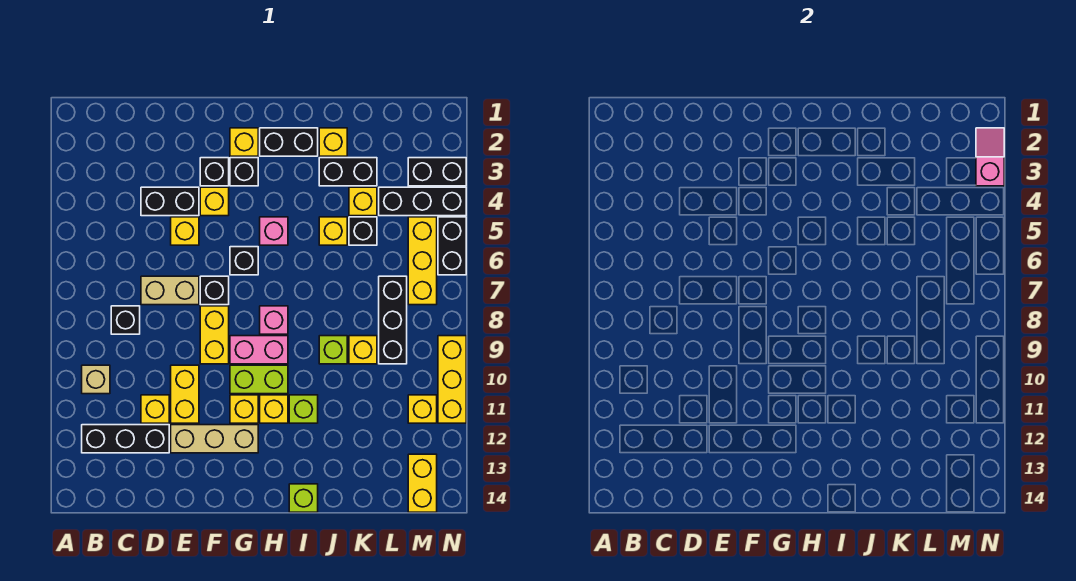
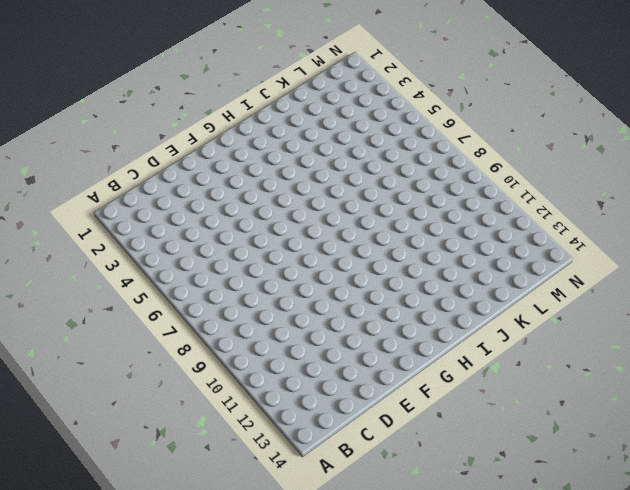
none -> tan 1x1 brick [82,365,110,394]
none -> black 1x3 brick [82,425,169,453]
none -> black 1x1 brick [111,306,140,334]
none -> black 1x2 brick [141,187,199,216]

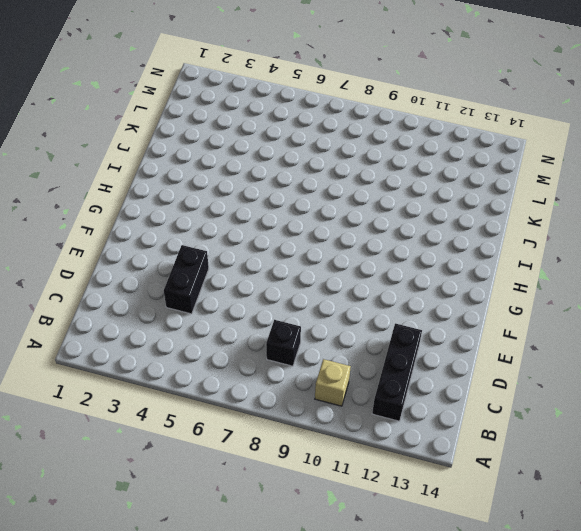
none -> tan 1x2 brick [141,276,199,305]
none -> yellow 1x1 brick [141,395,169,423]
none -> yellow 1x1 brick [171,217,199,245]
none -> yellow 1x2 brick [171,365,199,423]

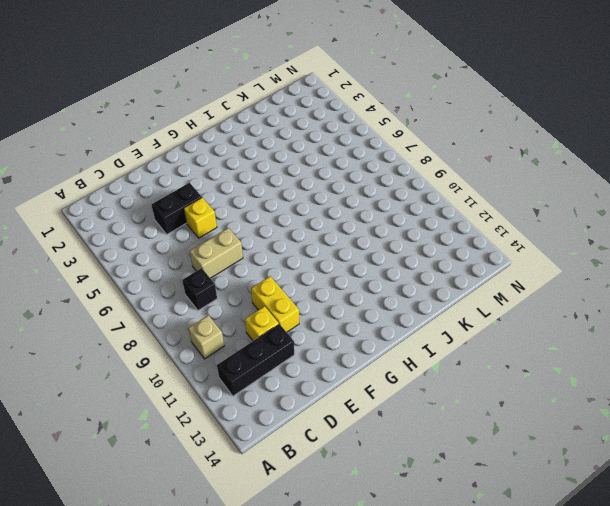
none -> tan 1x3 brick [171,425,258,453]
none -> black 1x1 brick [200,158,229,186]
none -> yellow 1x1 brick [200,187,229,216]
none -> black 1x1 brick [200,276,229,305]

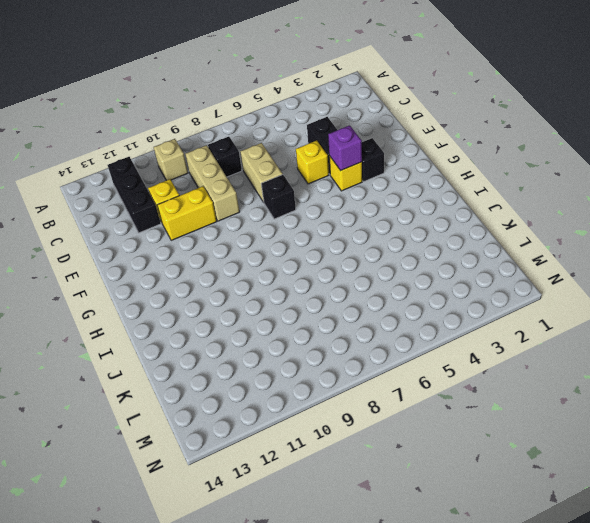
tan 1x3 brick [186,145,240,221] -> tan 1x3 brick moved to [171,425,258,453]
purple 1x1 brick [328,125,362,170] -> none
none -> yellow 1x2 brick [200,306,229,364]
none -> yellow 1x1 brick [230,128,258,156]
none -> black 1x1 brick [230,158,258,186]
none -> black 1x1 brick [230,247,258,275]

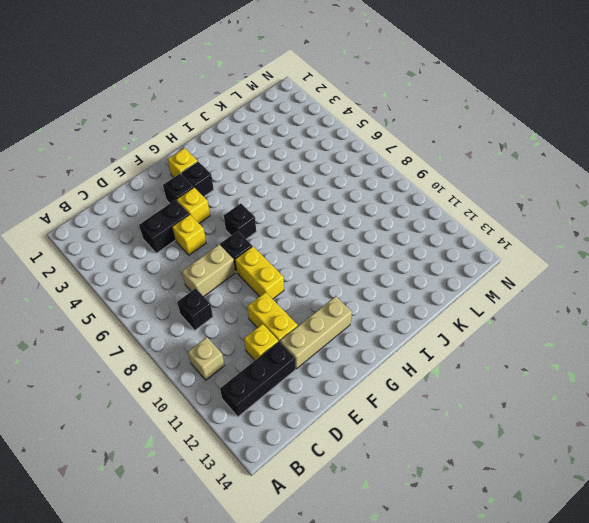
none -> pink 1x2 brick [230,336,288,364]
none -> lime 1x2 brick [230,365,288,394]
none -> yellow 1x1 brick [230,395,258,423]
none -> black 1x2 brick [260,128,318,156]

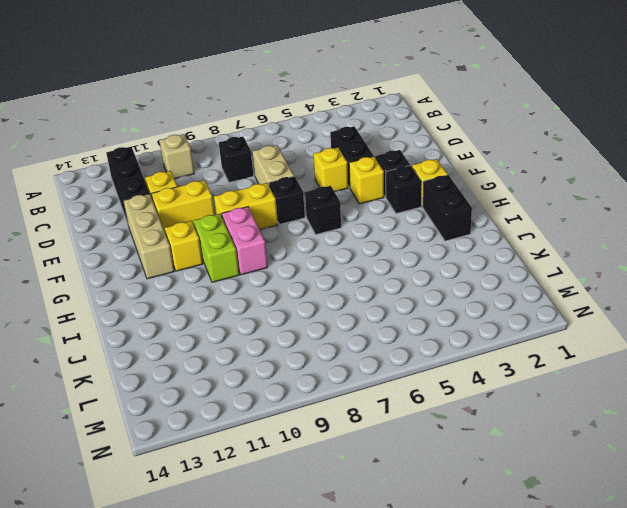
none -> pink 1x1 brick [260,217,288,245]
none -> pink 1x1 brick [260,306,288,334]
none -> yellow 1x1 brick [260,395,288,423]
none -> lime 1x1 brick [289,395,318,423]

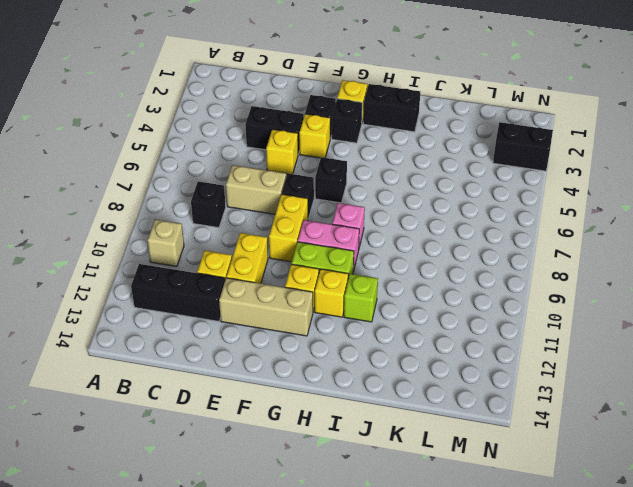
none -> pink 1x1 brick [260,217,288,245]
none -> lime 1x1 brick [289,484,318,512]
none -> yellow 1x1 brick [319,128,347,156]
none -> black 1x2 brick [319,158,377,186]

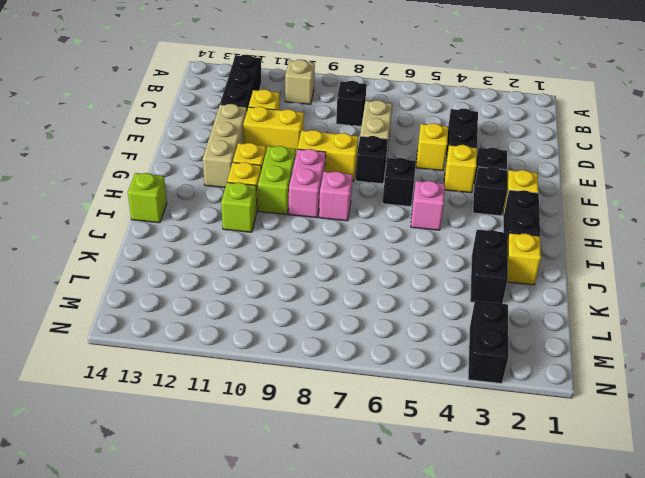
none -> yellow 1x1 brick [319,217,347,245]
none -> lime 1x1 brick [319,336,347,364]
none -> yellow 1x1 brick [349,187,377,216]
none -> black 1x1 brick [349,217,377,245]

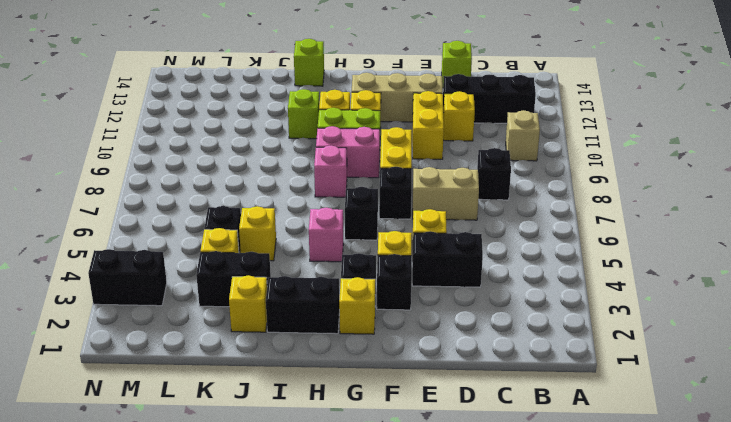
lime 1x1 brick [442,41,472,83] -> lime 1x1 brick moved to [319,336,347,364]
none -> yellow 1x1 brick [349,336,377,364]
none -> black 1x3 brick [379,187,466,216]
none -> black 1x3 brick [379,276,407,364]
none -> yellow 1x3 brick [408,217,437,305]

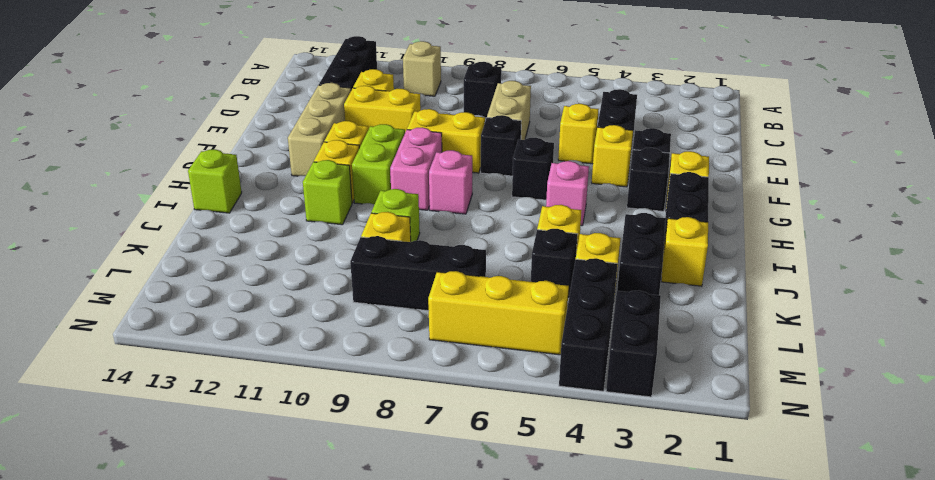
none -> yellow 1x1 brick [408,395,437,423]
none -> yellow 1x2 brick [408,454,437,512]
none -> black 1x2 brick [438,217,466,275]
none -> yellow 1x3 brick [438,336,466,423]

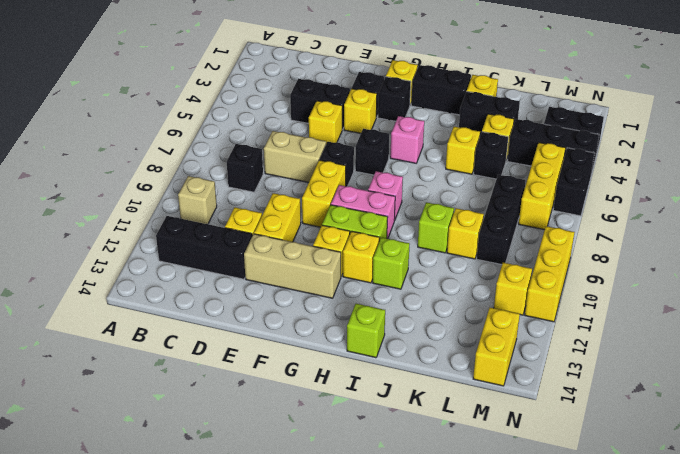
none -> pink 1x2 slope [976,128,1004,186]

